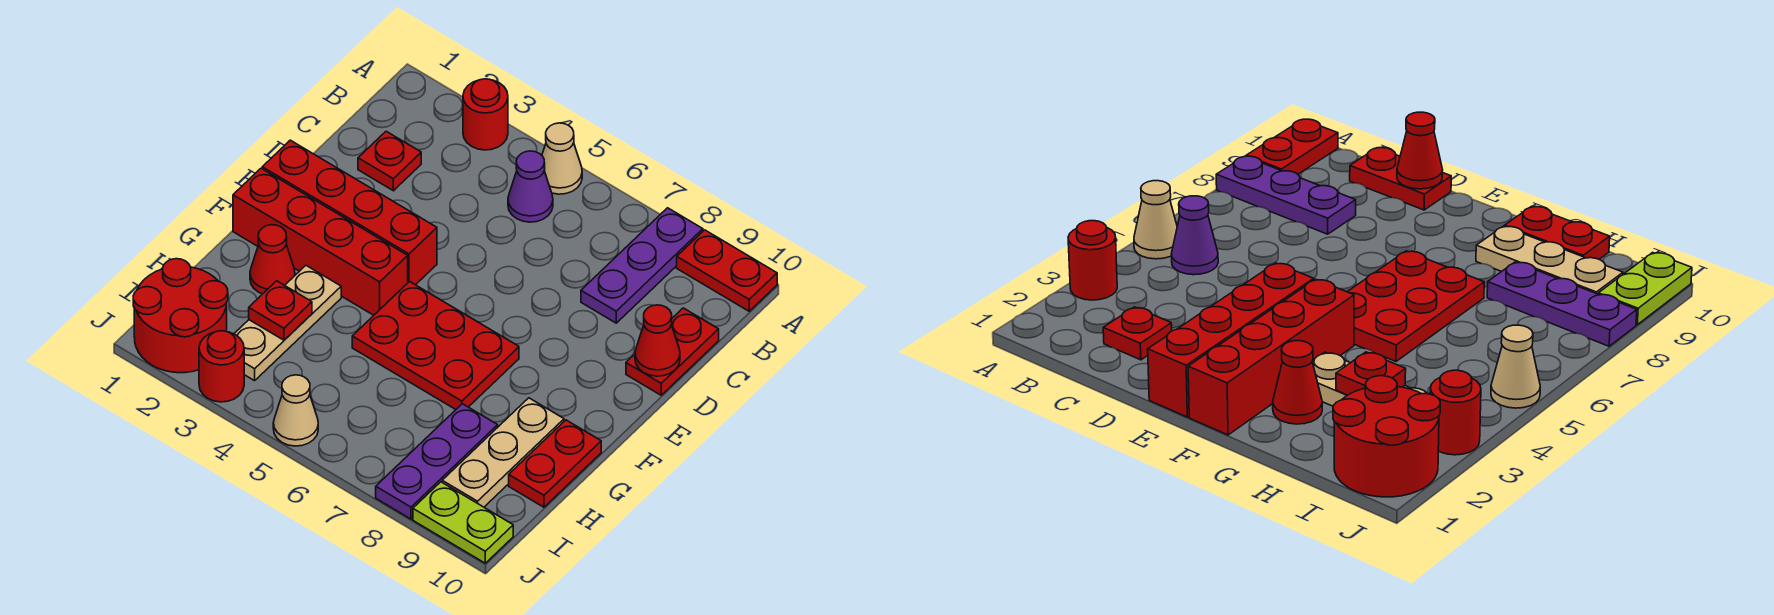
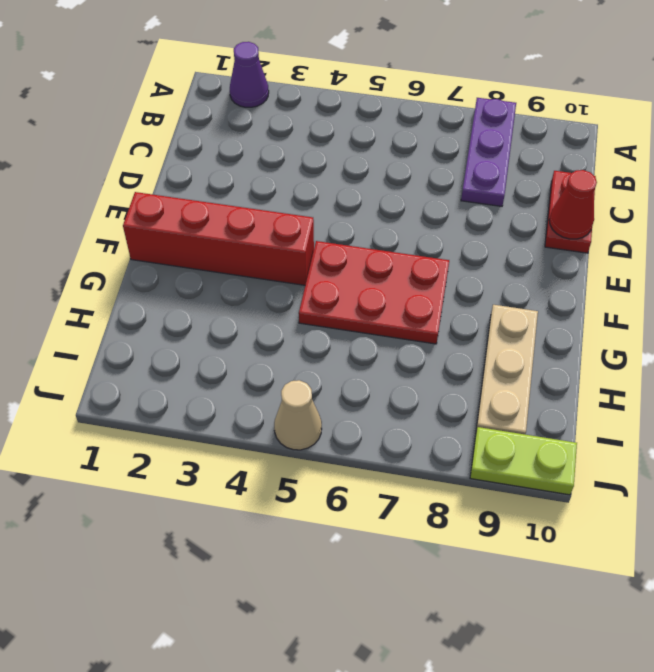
purple 1x1 cone [230,42,269,107] -> purple 1x1 cone moved to [508,151,553,222]
none -> red 1x1 round brick [463,79,508,150]
none -> tan 1x1 cone [542,123,582,194]
none -> red 1x2 plate [677,230,777,311]

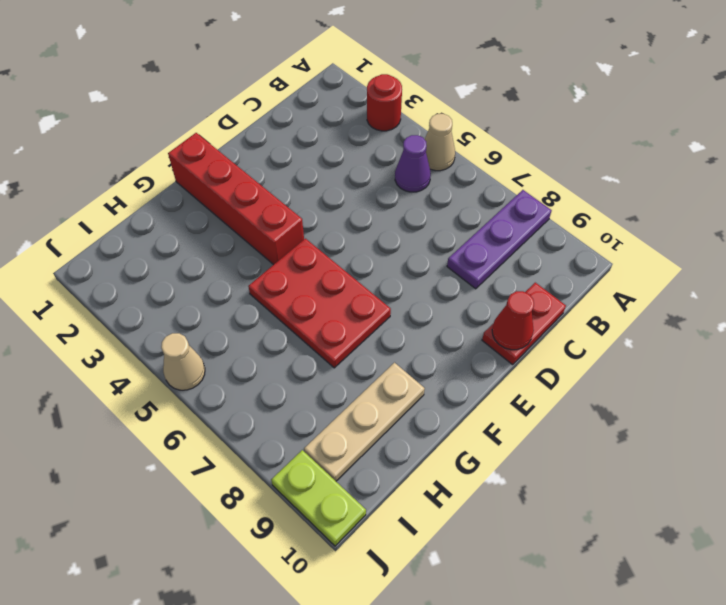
none -> red 1x2 plate [677,230,777,311]
none -> red 1x1 plate [358,131,421,191]
none -> red 1x4 brick [262,140,437,285]

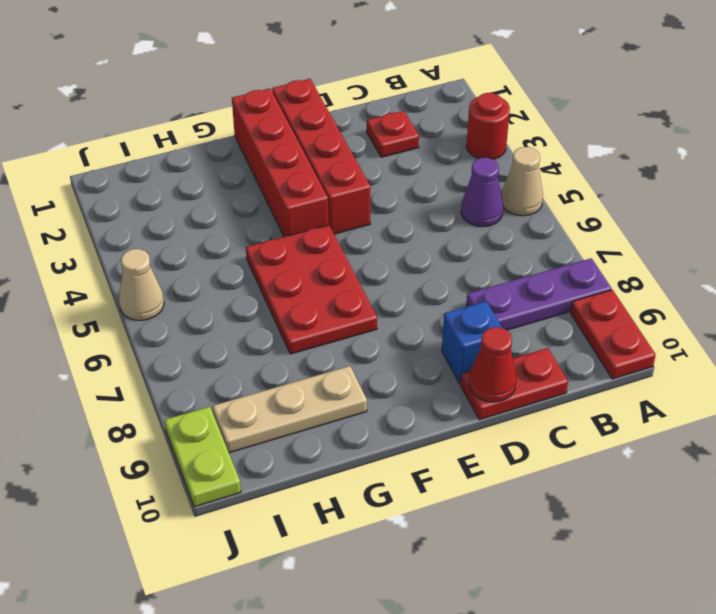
blue 1x1 brick [442,301,502,384] -> none
none -> red 1x1 cone [250,225,295,294]
none -> tan 1x3 plate [234,266,341,381]
none -> red 1x2 plate [509,420,601,507]

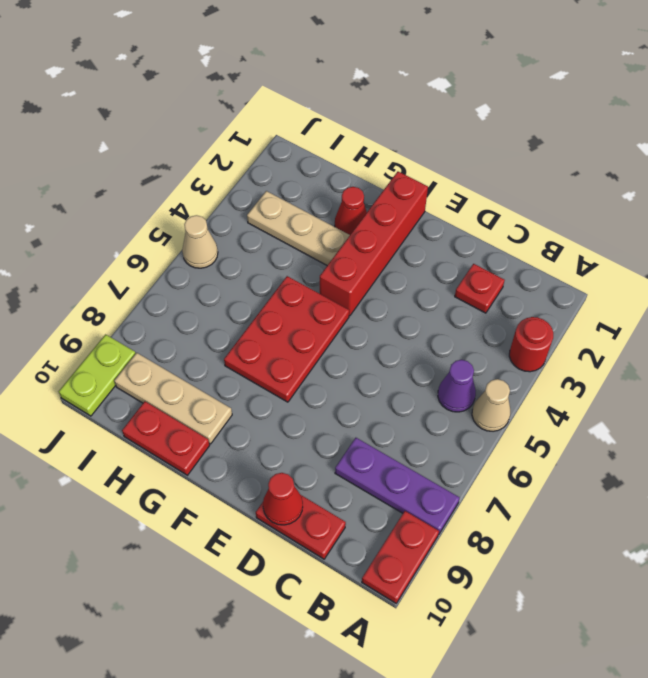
none -> red 1x4 brick [262,140,437,285]
none -> purple 1x3 plate [376,404,498,519]
none -> red 2x2 round brick [133,259,228,373]

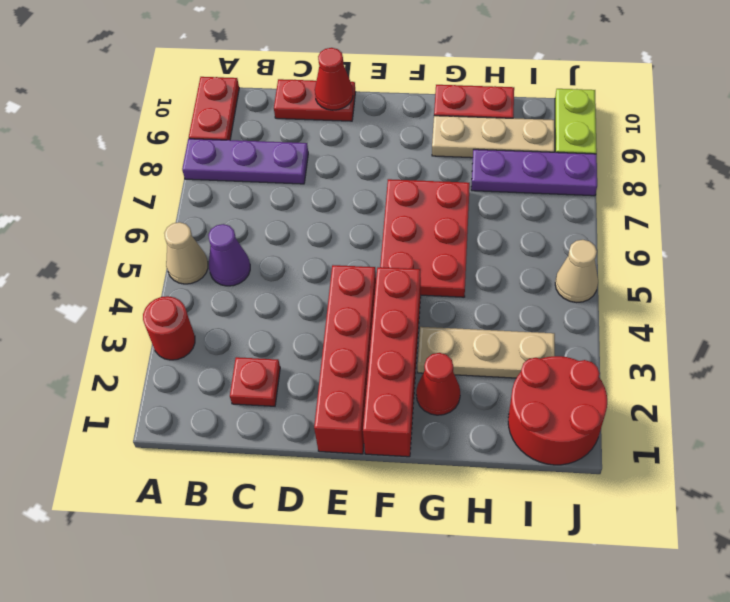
none -> red 1x1 round brick [199,331,244,402]
none -> red 1x1 plate [249,281,312,340]

